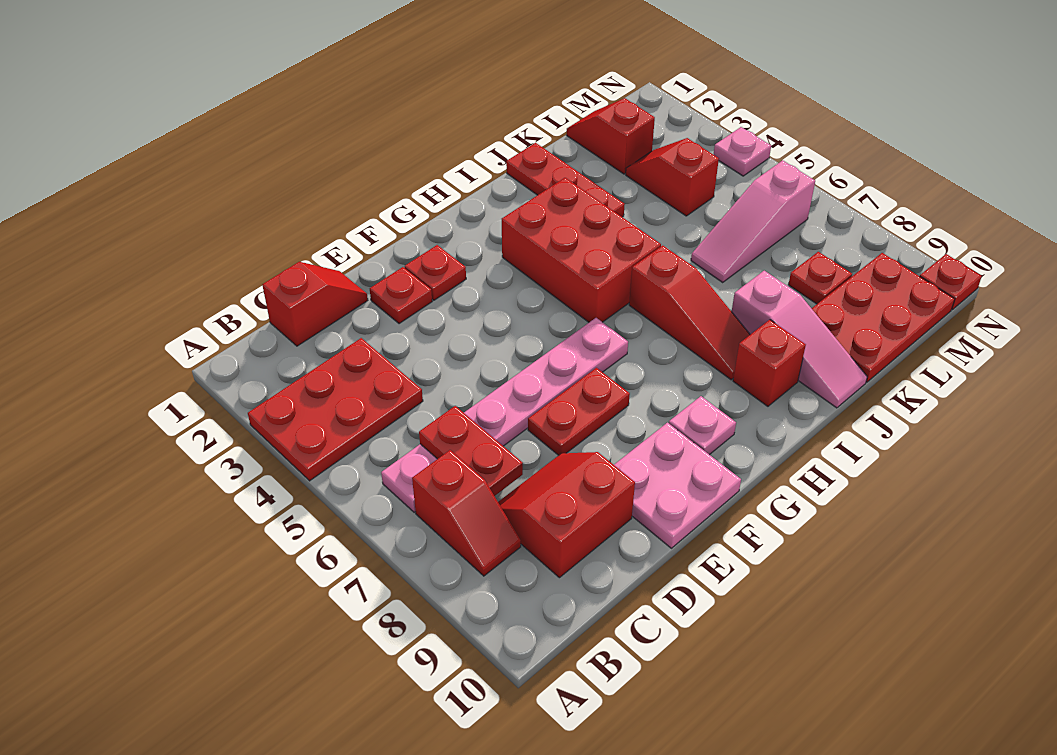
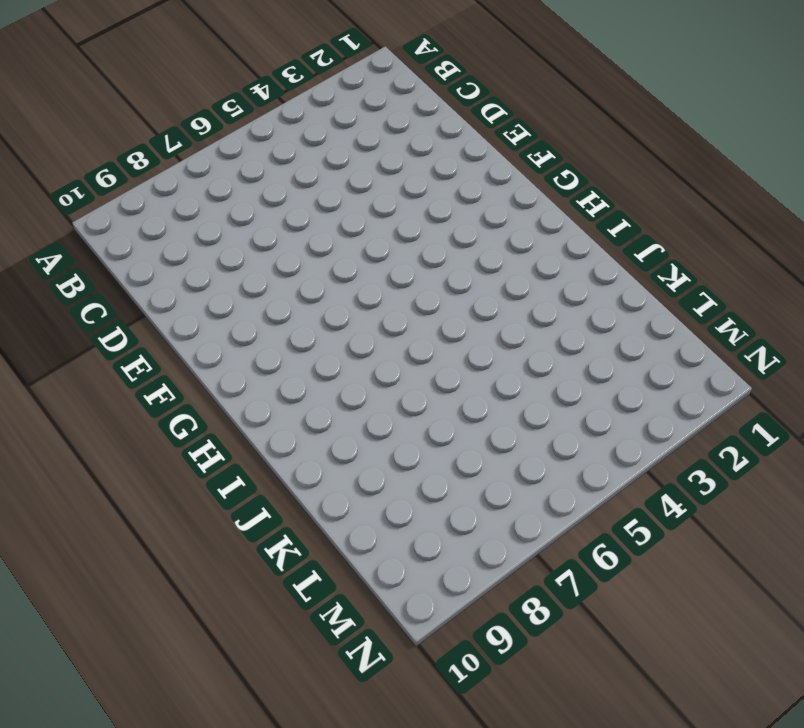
none -> red 2x3 plate [248,338,423,481]
none -> pink 1x6 plate [381,318,628,512]
none -> red 1x2 slope [412,450,521,576]

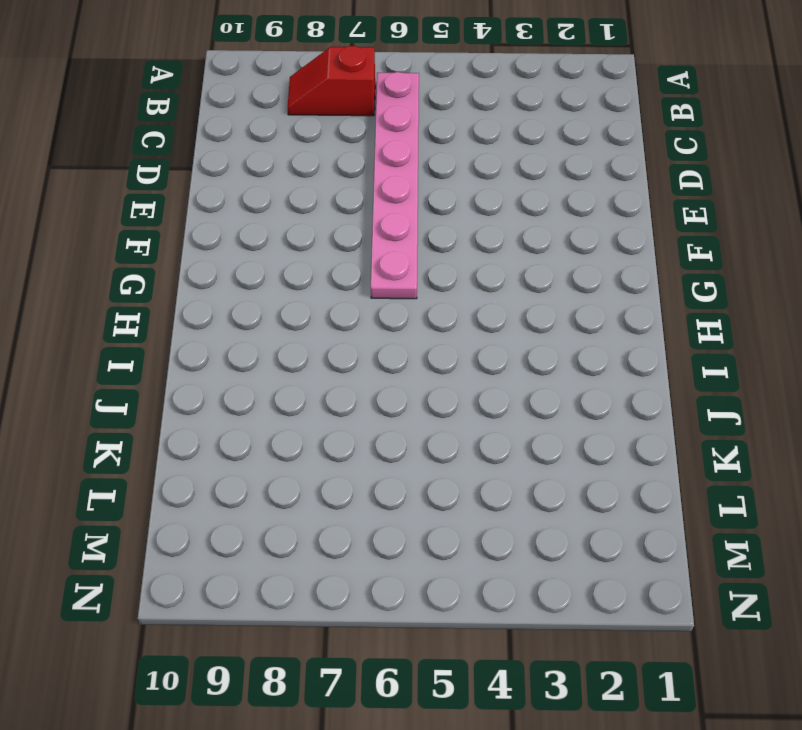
none -> red 2x3 plate [248,338,423,481]
none -> red 1x2 slope [262,262,368,346]
none -> red 2x2 slope [498,452,635,578]

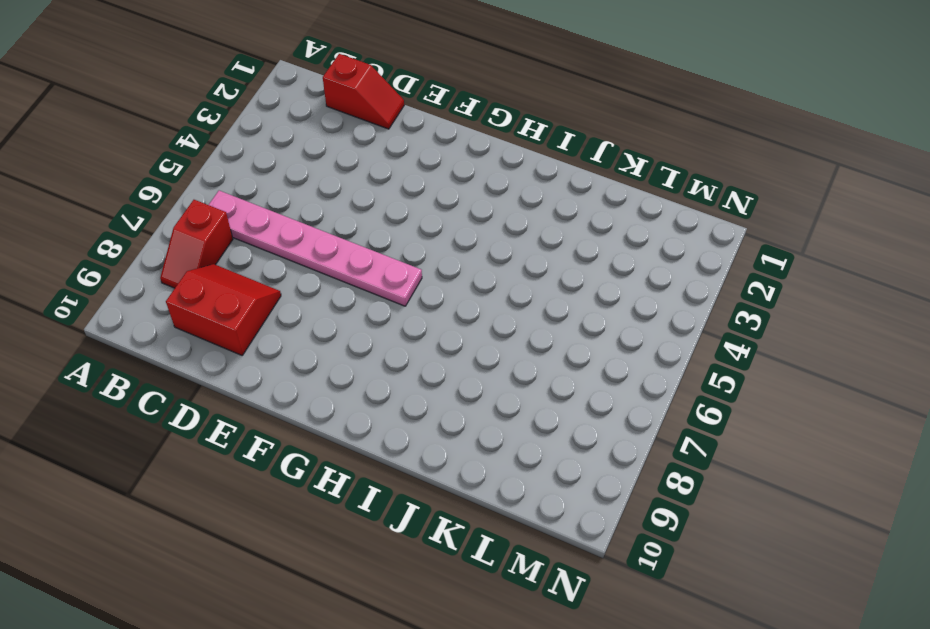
none -> red 2x3 plate [248,338,423,481]
none -> red 1x1 plate [370,267,432,324]
none -> red 1x2 plate [528,368,630,455]

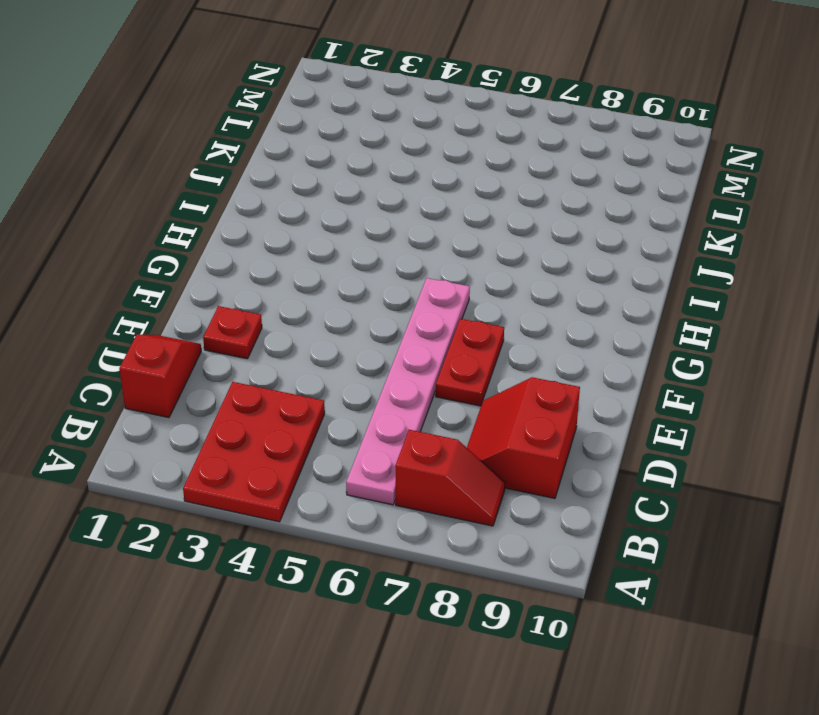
none -> pink 2x2 plate [614,423,741,548]
none -> red 1x1 plate [405,245,466,300]
none -> pink 1x1 plate [669,396,736,455]

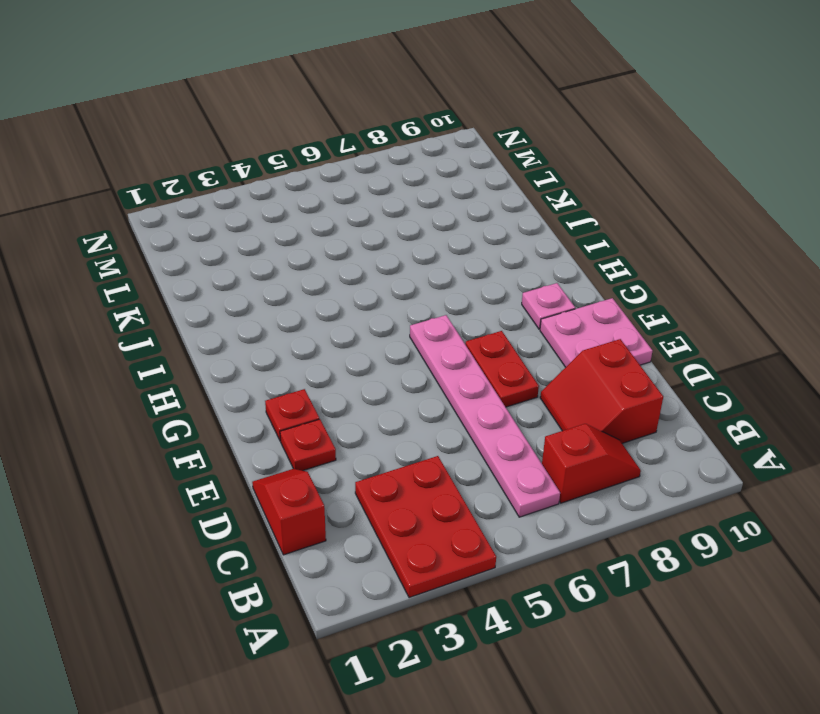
none -> red 2x3 brick [502,178,661,322]
none -> red 1x3 slope [629,245,750,380]
none -> red 1x1 brick [733,320,806,406]

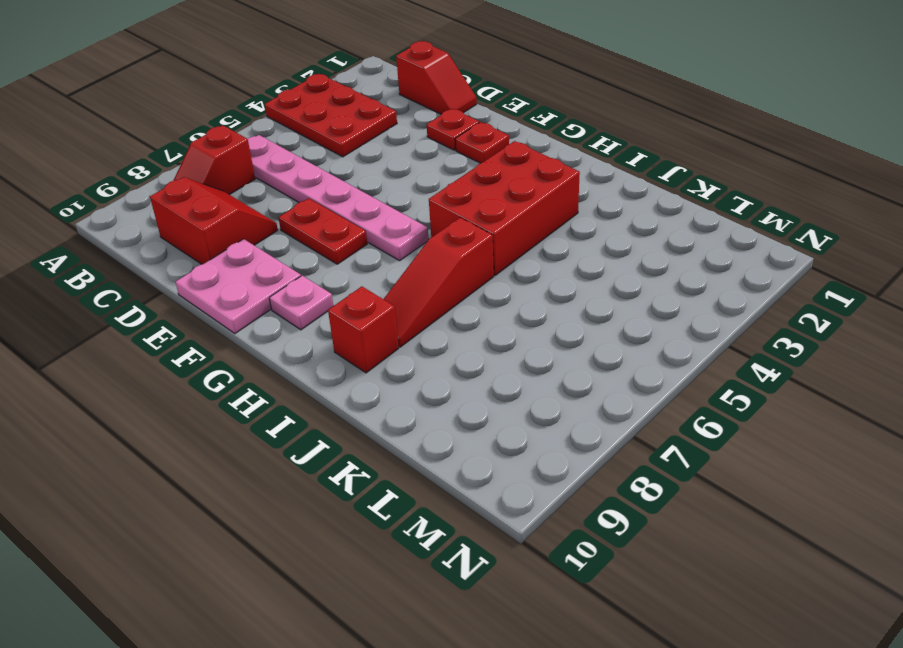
none -> red 1x3 plate [506,143,625,217]
none -> pink 1x3 slope [732,271,867,408]
none -> pink 1x3 slope [691,160,815,282]

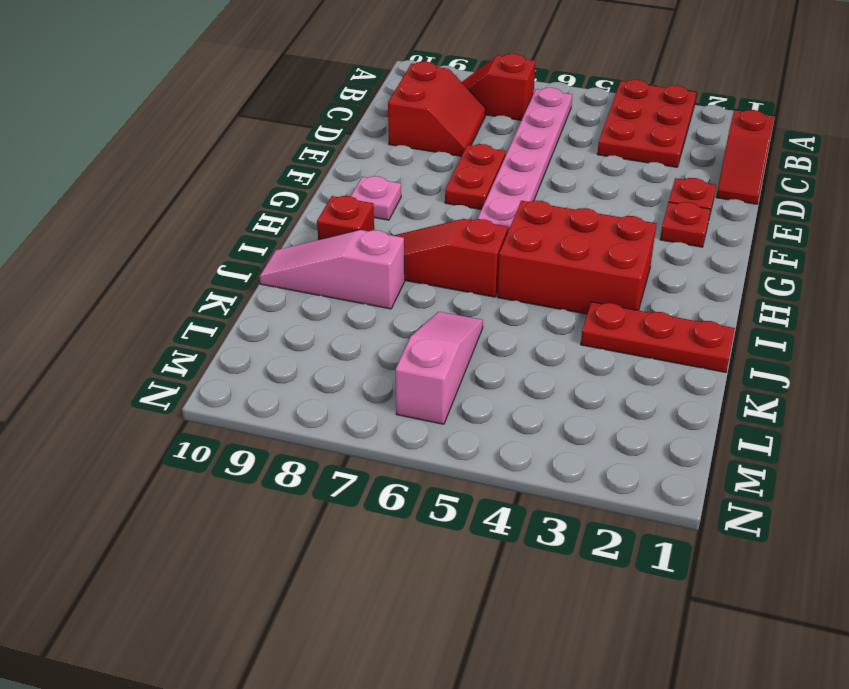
none -> pink 2x2 plate [614,423,741,548]
none -> red 2x3 plate [812,253,955,382]
none -> red 1x2 slope [567,98,655,174]

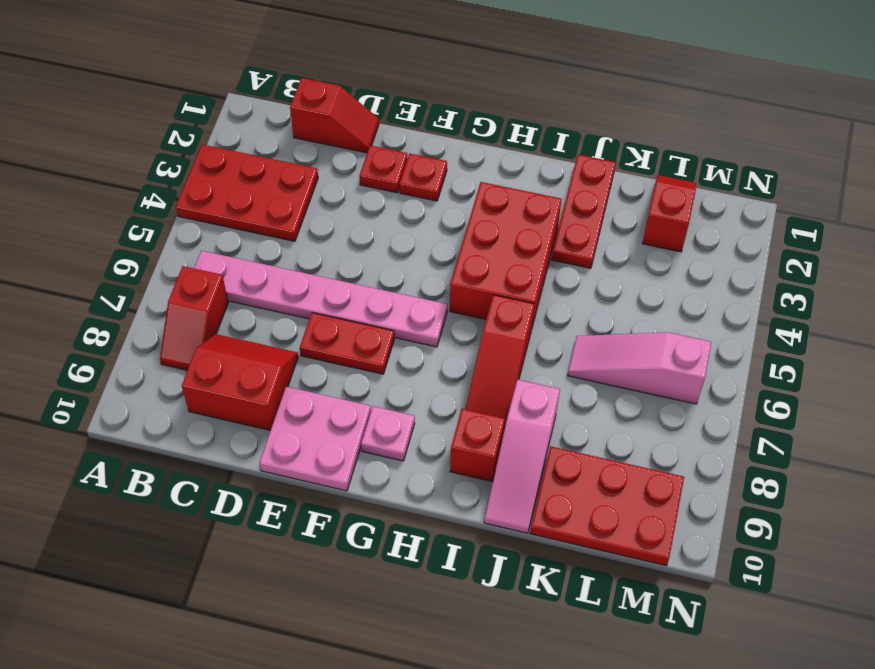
none -> red 1x2 slope [626,138,719,216]
none -> red 1x1 plate [788,252,852,304]
none -> pink 1x1 plate [714,127,771,176]

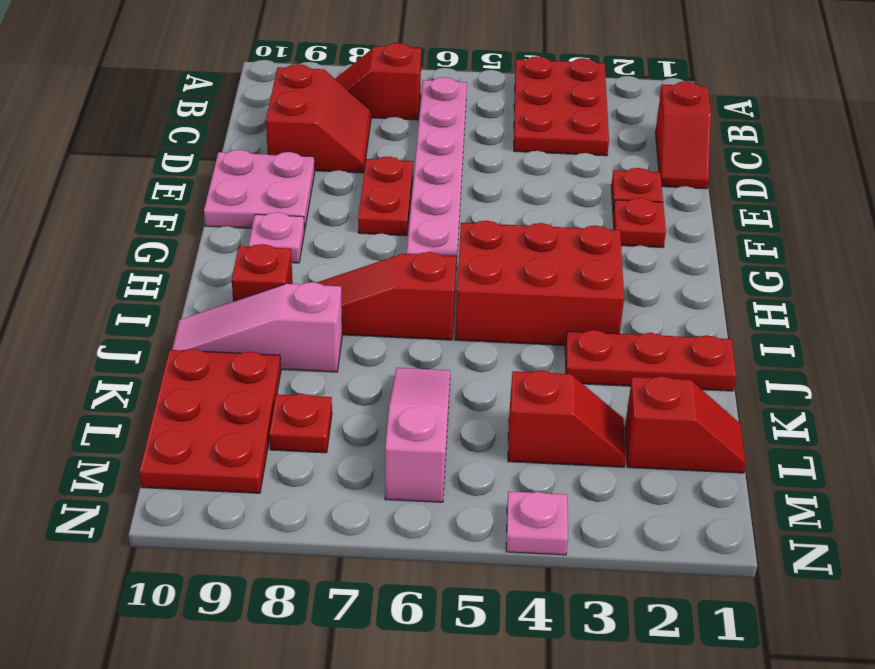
none -> red 1x1 plate [920,254,982,310]
none -> red 1x2 plate [419,406,523,496]

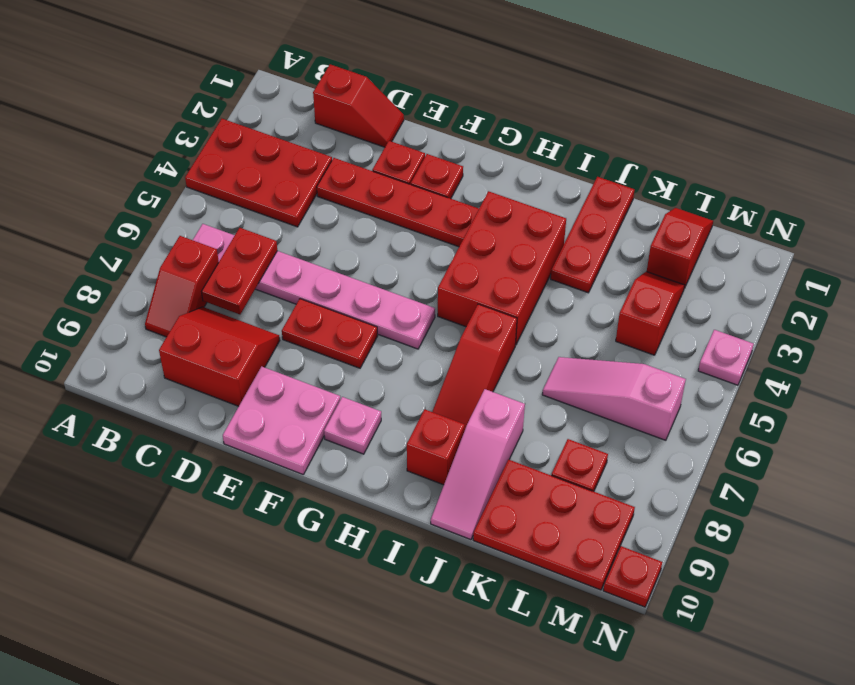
red 1x4 plate [317,158,479,247] -> none

